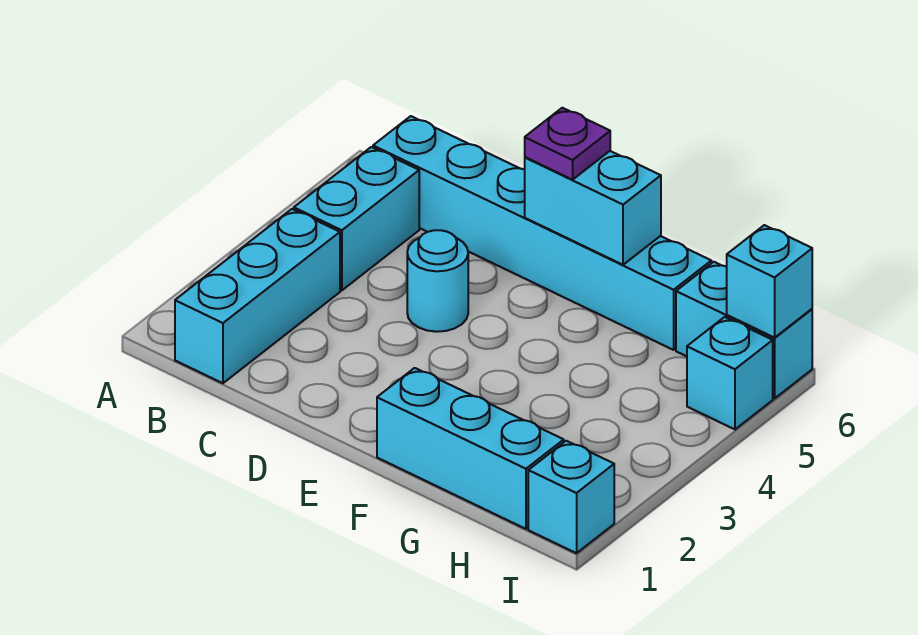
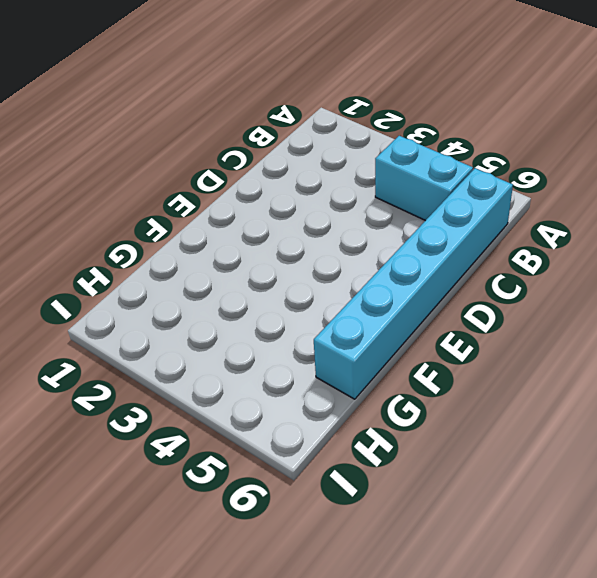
none -> cyan 1x3 brick [175,209,340,383]
none -> cyan 1x1 round brick [407,230,468,332]

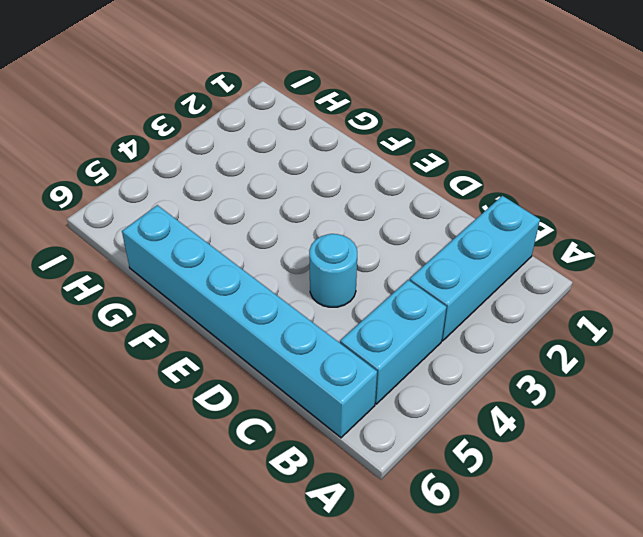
none -> cyan 1x3 brick [377,368,564,529]
none -> cyan 1x2 brick [676,262,812,398]

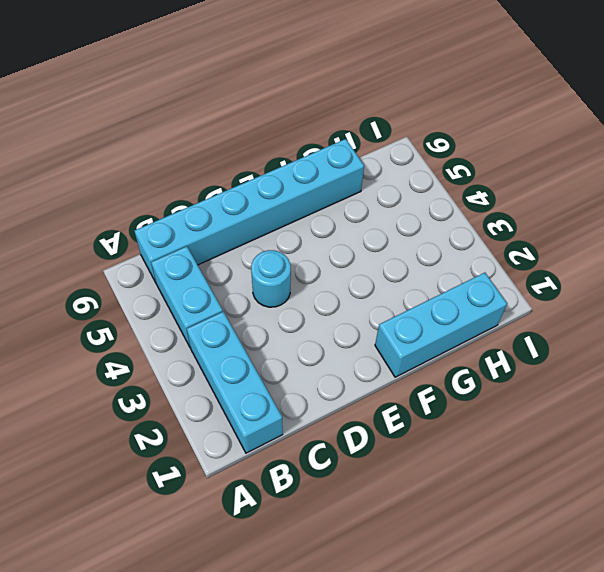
none -> cyan 1x2 brick [676,262,812,398]
none -> cyan 1x1 brick [528,441,614,553]

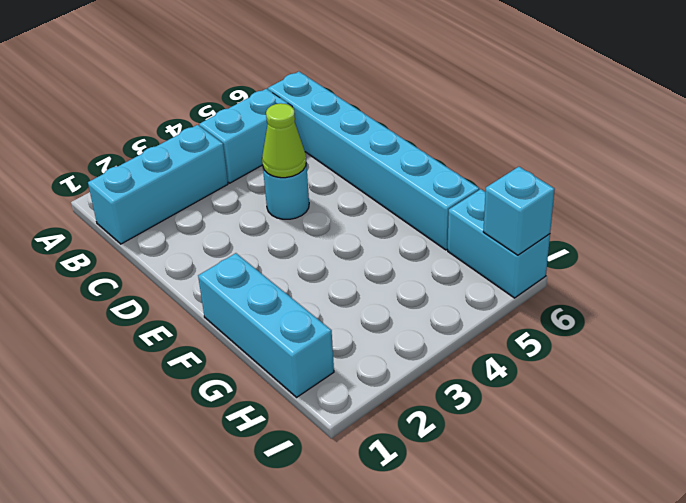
lime 1x1 cone [262,103,306,178] -> none
none -> cyan 1x1 brick [528,441,614,553]
none -> cyan 1x1 brick [687,317,773,429]

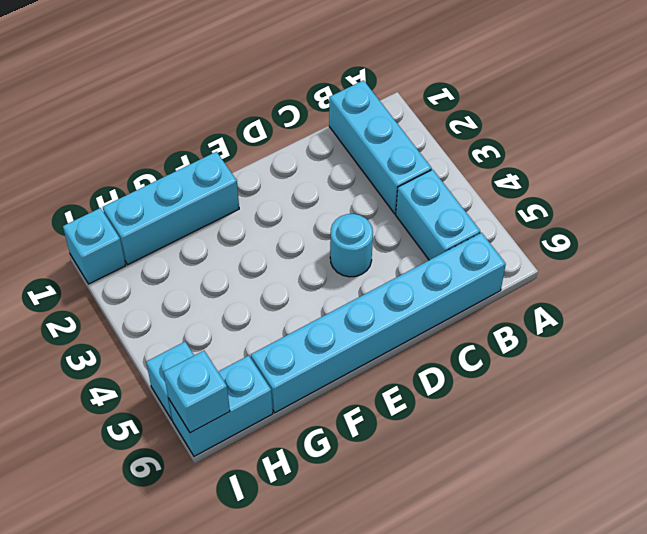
none -> cyan 1x2 brick [525,151,661,265]
none -> purple 1x1 plate [525,108,610,180]

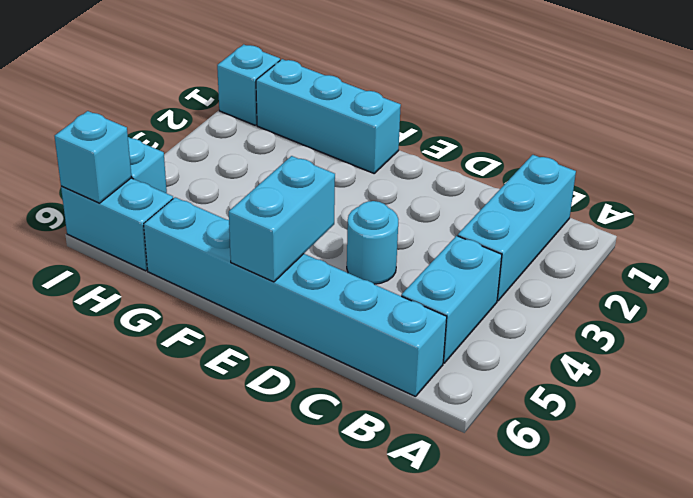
cyan 1x2 brick [229,156,335,282] -> cyan 1x2 brick turned to [525,151,661,265]
none -> purple 1x1 plate [525,108,610,180]

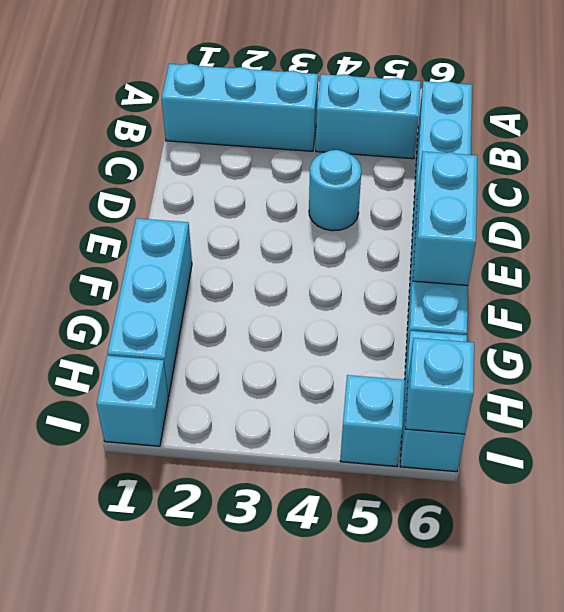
none -> purple 1x1 plate [525,108,610,180]

